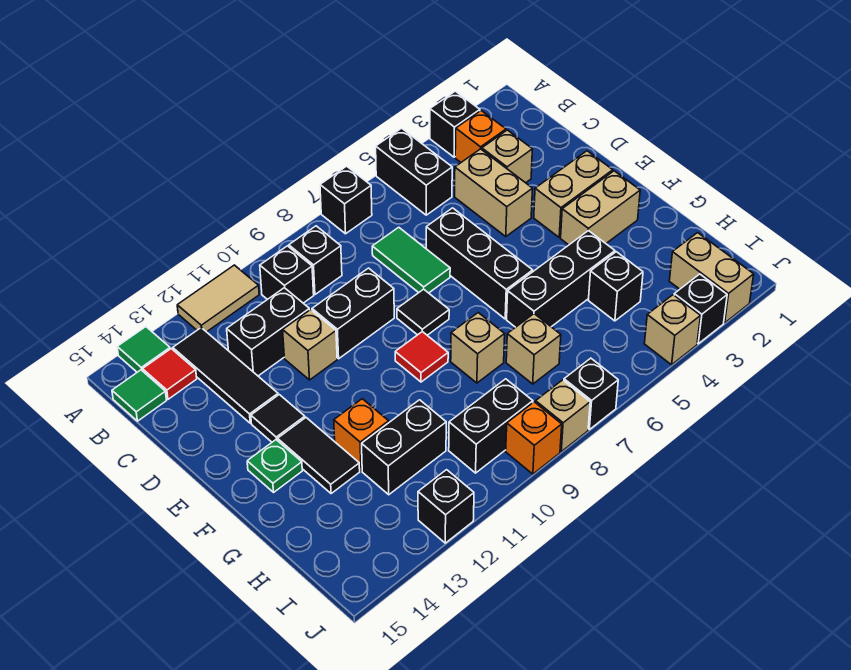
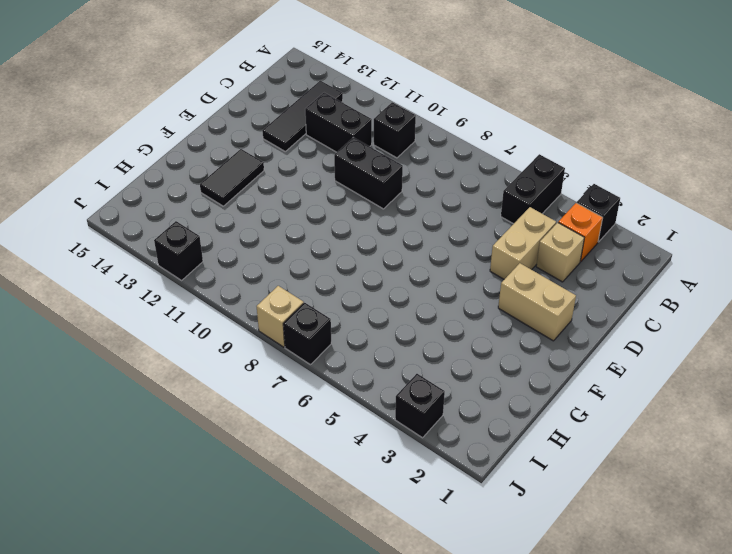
none -> black 1x1 brick [320,166,372,234]
none -> tan 1x2 tile [177,265,259,332]
none -> green 1x1 tile [117,327,170,372]
none -> black 1x1 brick [289,226,342,294]

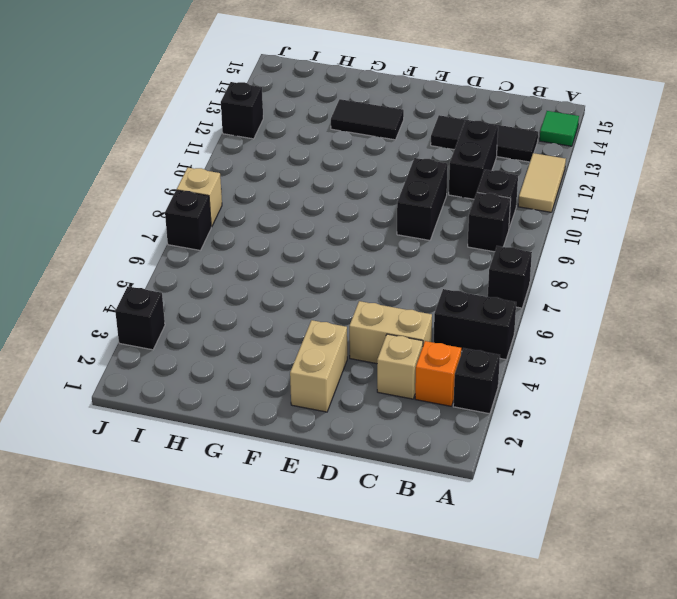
none -> red 1x1 tile [143,349,197,399]
none -> green 1x1 tile [112,370,167,421]
none -> green 1x2 tile [372,227,450,293]
none -> black 1x3 brick [426,208,533,319]

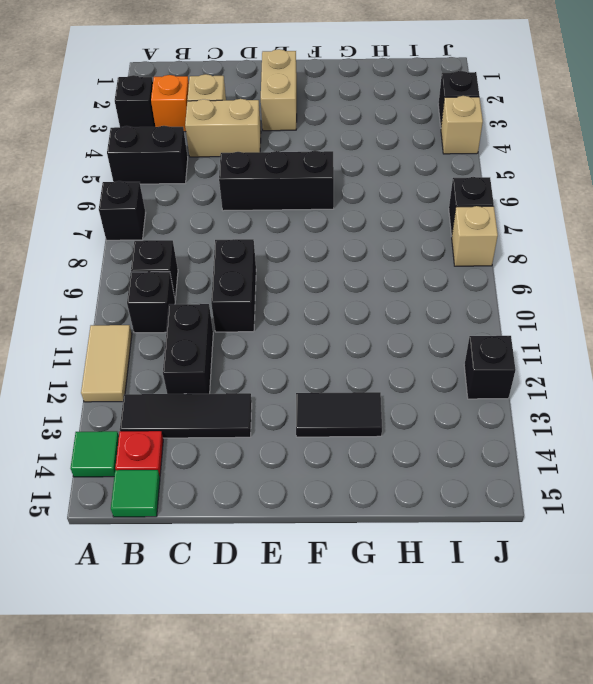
red 1x1 plate [115,431,163,476] -> red 1x1 tile [143,349,197,399]
none -> green 1x2 tile [372,227,450,293]
none -> tan 1x1 brick [283,310,337,380]
none -> black 1x1 tile [397,289,449,335]
none -> black 1x1 tile [251,395,305,442]

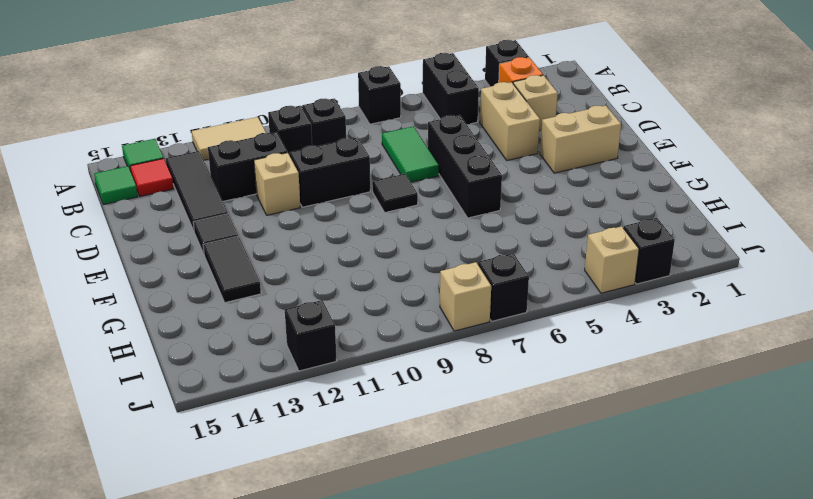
none -> tan 1x2 brick [561,171,640,245]
none -> red 1x1 tile [395,332,448,382]
none -> green 1x1 plate [247,440,302,492]
none -> black 1x3 brick [507,231,615,327]

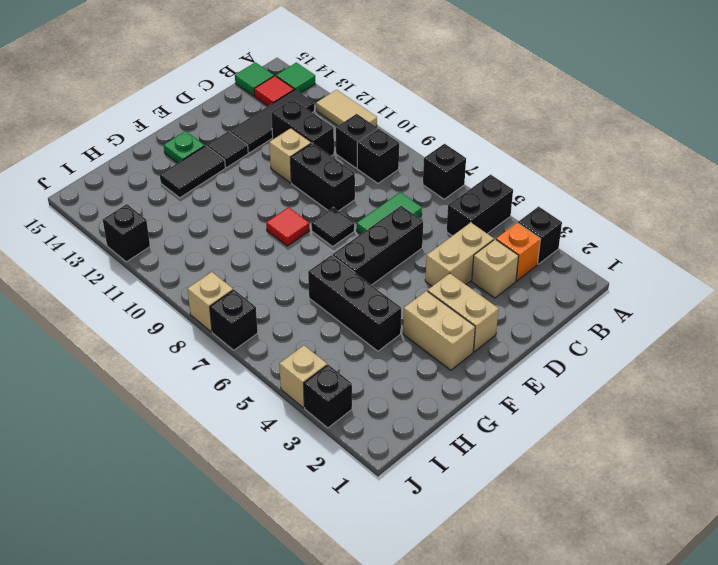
none -> tan 1x1 brick [451,313,505,383]
none -> orange 1x1 brick [334,399,389,471]
none -> black 1x1 brick [588,252,643,321]
none -> tan 1x1 brick [506,314,561,384]

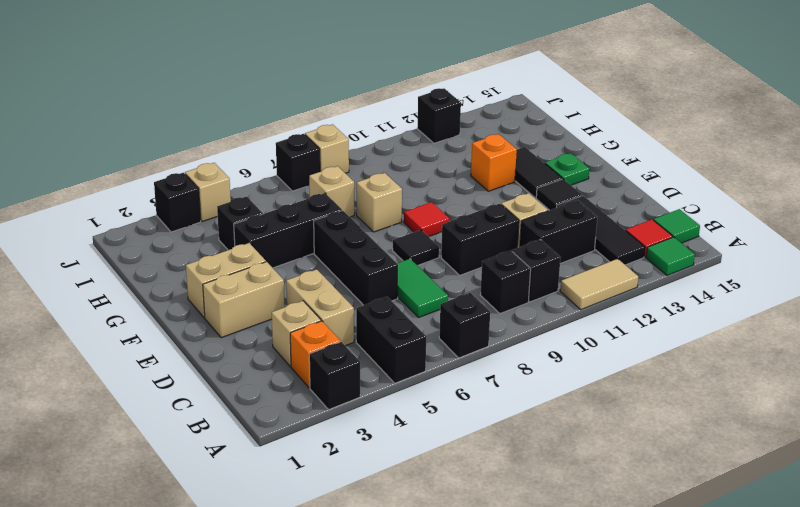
none -> black 1x2 brick [362,400,446,495]
none -> tan 1x2 brick [669,233,754,323]
none -> black 1x2 brick [449,379,533,473]
none -> orange 1x1 brick [506,402,562,474]

